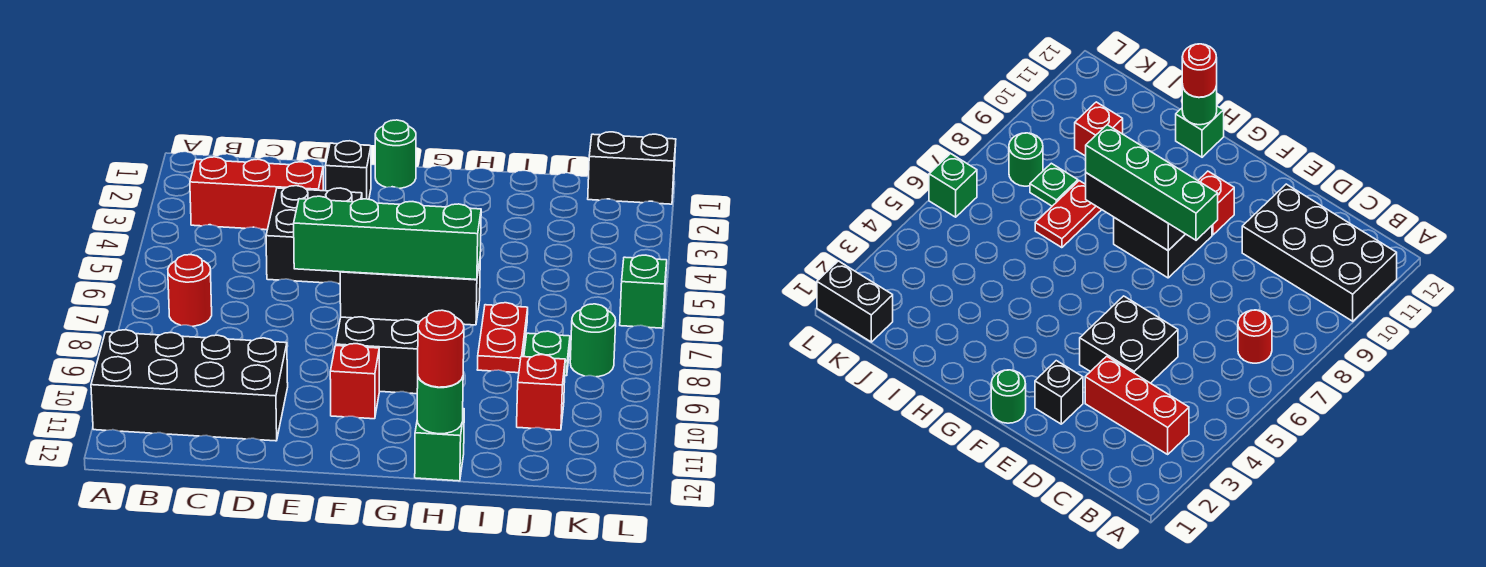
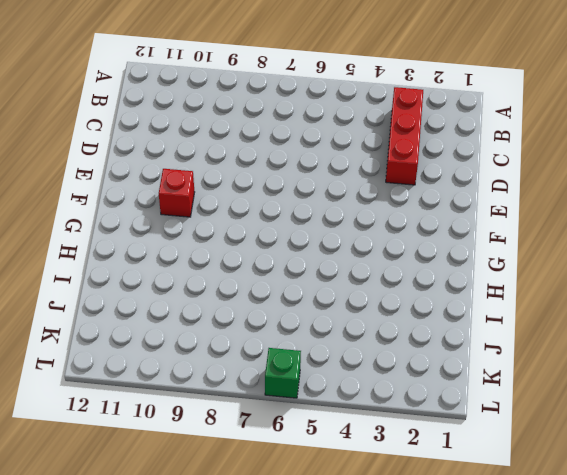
none -> black 2x4 brick [91,330,288,441]
none -> red 1x1 round brick [168,255,212,326]
none -> black 2x2 brick [266,186,362,284]

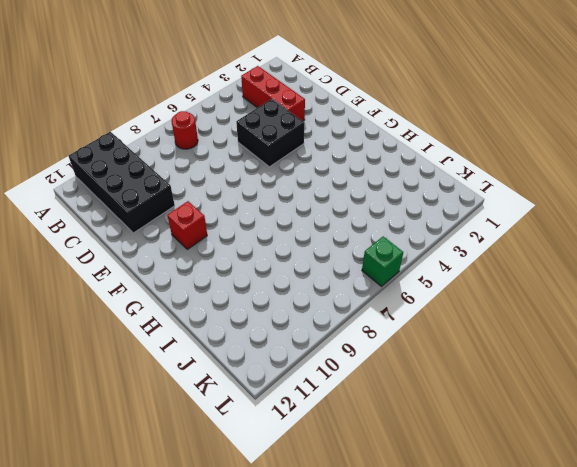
none -> black 1x1 brick [325,141,371,199]
none -> green 1x1 round brick [375,120,416,188]
none -> black 2x2 brick [336,317,419,394]

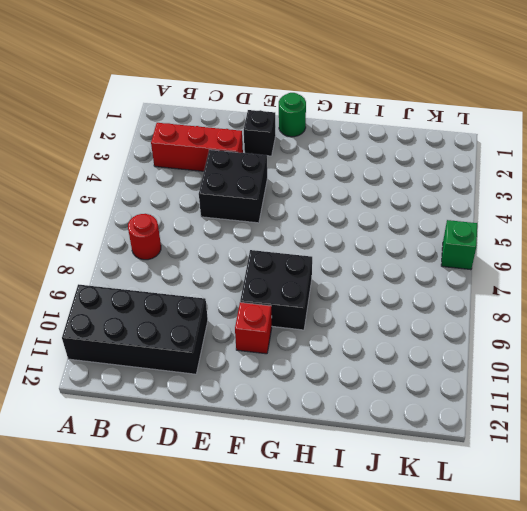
none -> green 1x1 brick [415,409,464,481]
none -> red 1x2 plate [477,303,528,373]
none -> green 1x1 plate [524,331,570,376]

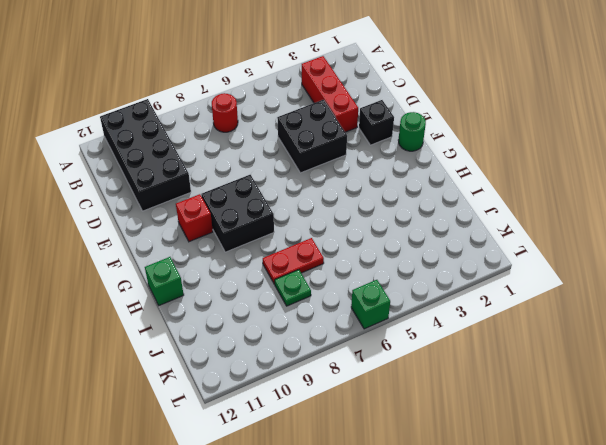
none -> red 1x1 brick [517,355,565,430]
none -> black 1x2 brick [588,132,676,204]
none -> green 1x1 round brick [570,304,616,377]

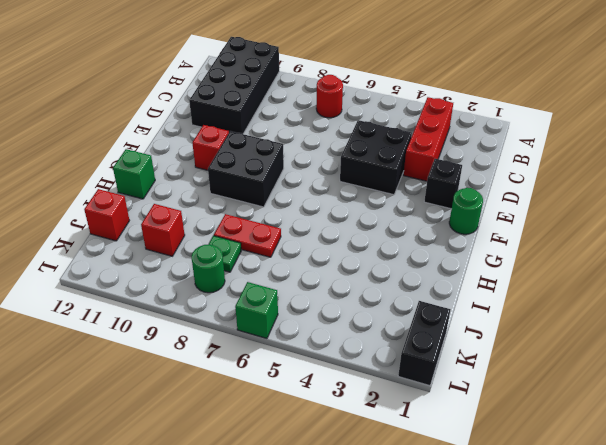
red 1x1 brick [84,189,129,241] -> none
none -> black 1x3 brick [340,261,480,325]
none -> green 1x1 round brick [417,377,463,434]
none -> green 1x4 brick [294,196,481,279]

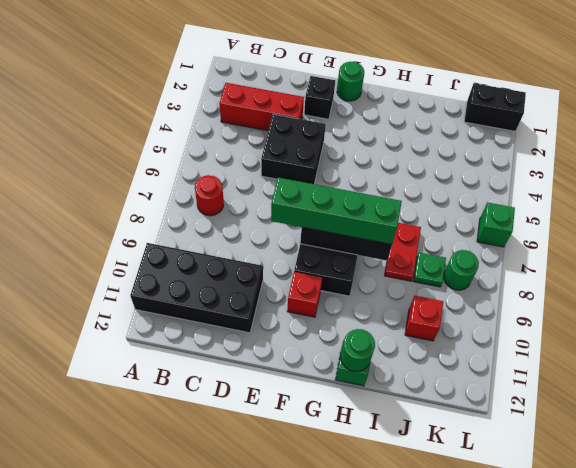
none -> red 1x1 round brick [418,310,464,387]

